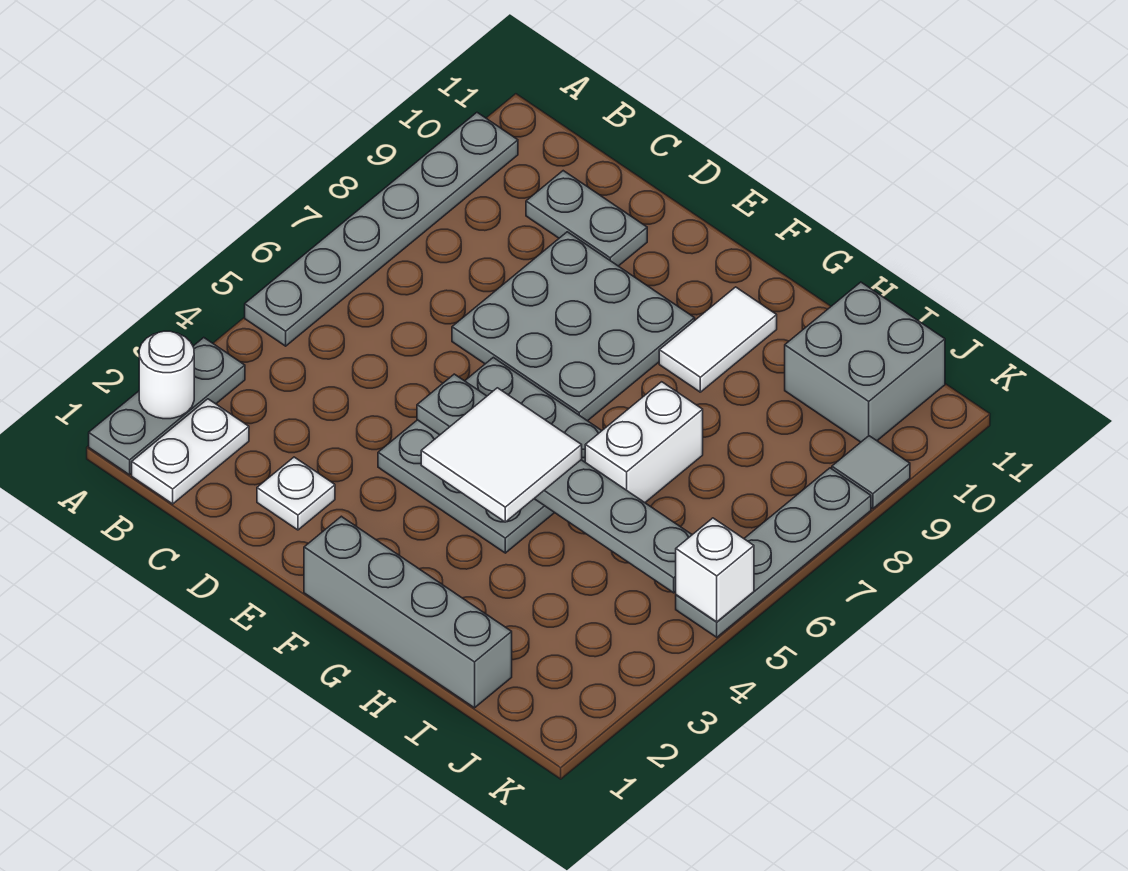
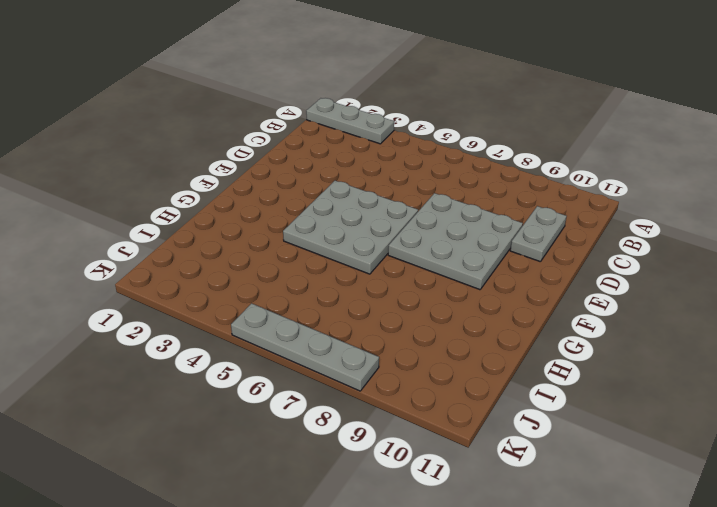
none -> grey 1x6 plate [245,113,518,346]
none -> white 1x2 plate [132,399,249,504]
none -> white 1x1 plate [257,457,335,530]

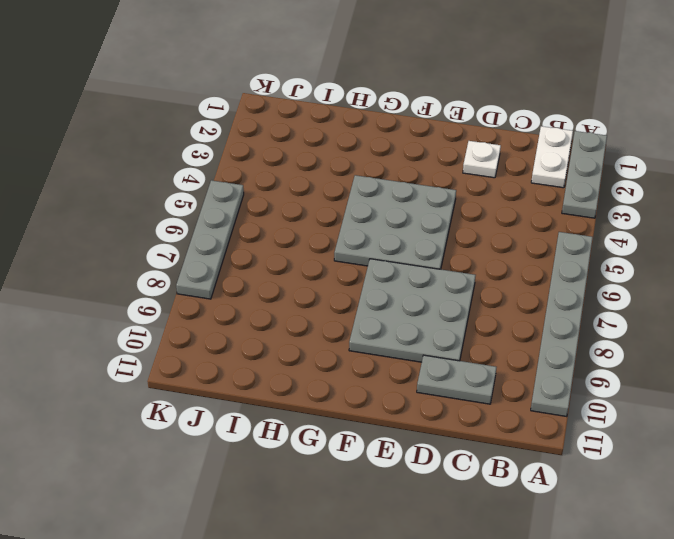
none -> grey 1x4 brick [304,516,512,708]
none -> white 1x2 tile [659,287,777,392]
none -> white 1x2 brick [585,382,703,503]

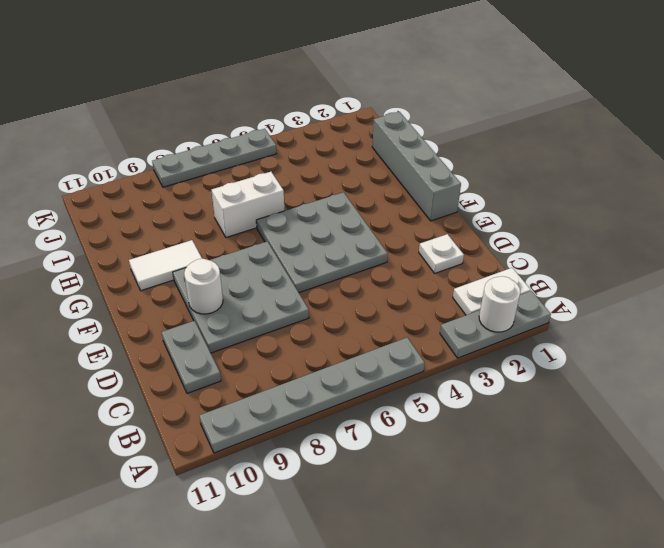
white 1x1 round brick [184,259,223,314] -> none
none -> grey 2x2 brick [785,282,945,442]
none -> grey 1x1 tile [832,436,910,509]
none -> grey 1x6 plate [417,374,692,593]

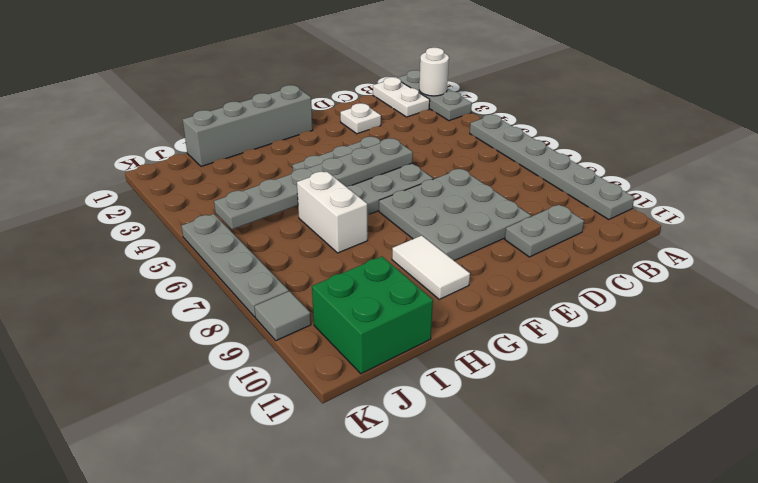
green 2x2 brick [312,257,433,374] -> grey 2x2 brick [785,282,945,442]
none -> white 1x1 brick [676,518,754,622]
none -> white 2x2 tile [421,388,582,522]

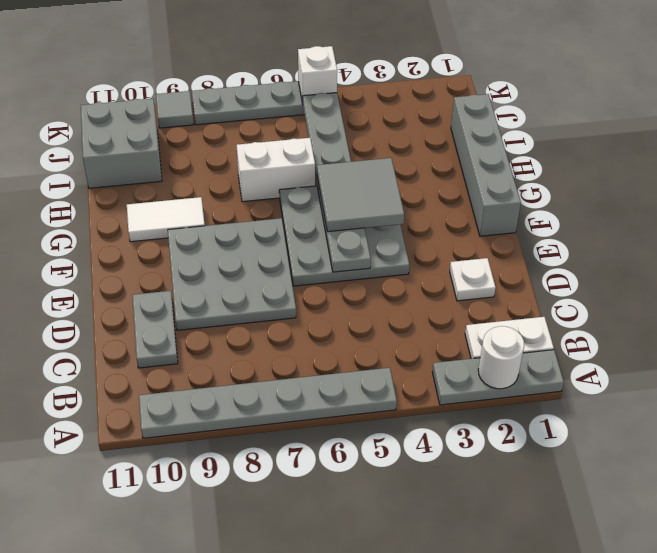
grey 2x2 tile [317,158,404,232] -> white 2x2 tile [421,388,582,522]

